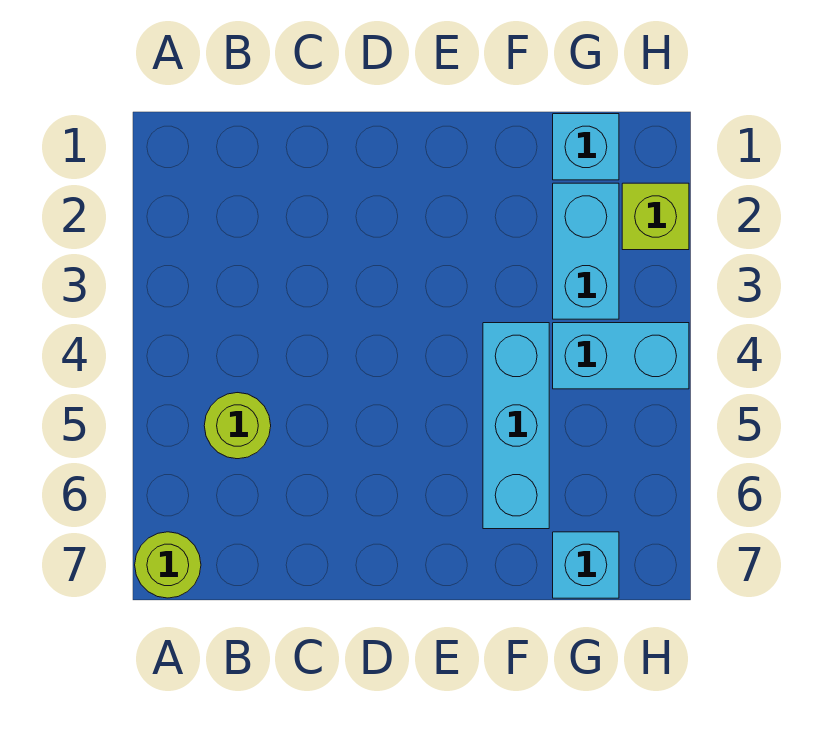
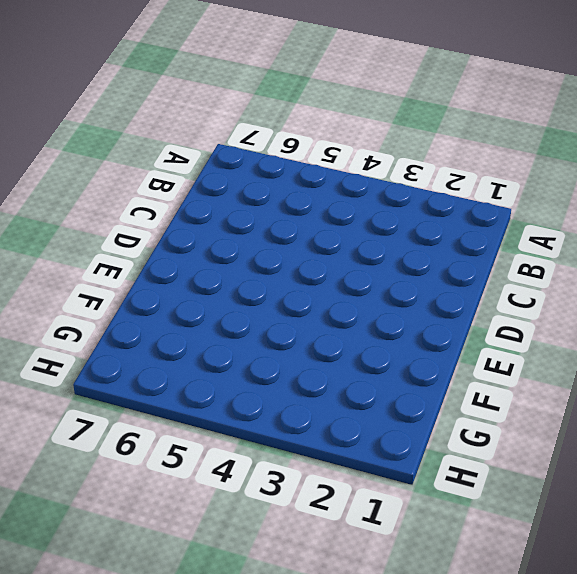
none -> lime 1x1 round brick [135,532,201,598]
none -> lime 1x1 round brick [204,393,271,459]

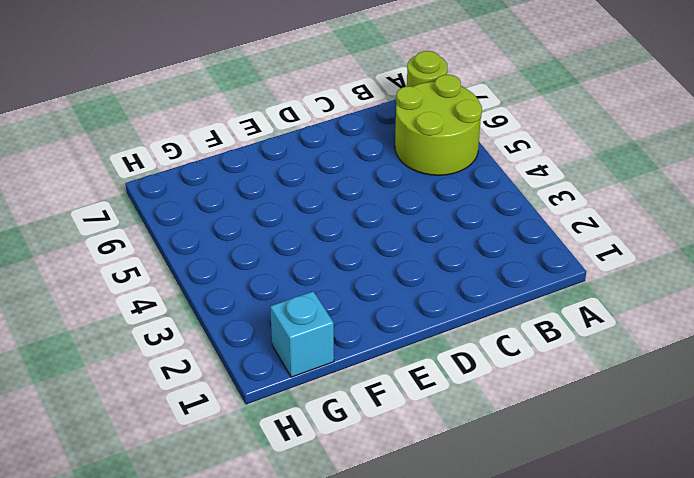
lime 2x2 round brick [395,75,482,175] -> lime 1x1 round brick [204,393,271,459]
none -> cyan 1x3 brick [483,323,549,529]
none -> cyan 1x2 brick [553,183,619,319]

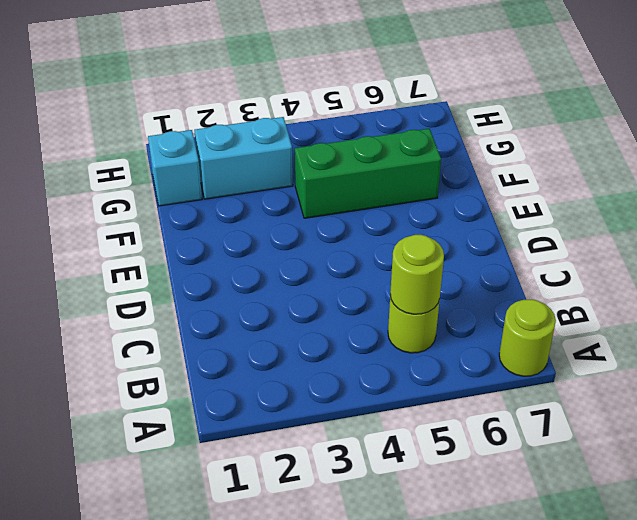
lime 1x1 round brick [390,235,444,314] -> none
green 1x3 brick [295,129,441,218] -> cyan 1x3 brick [483,323,549,529]
none -> cyan 1x2 brick [553,323,689,389]
none -> cyan 1x1 brick [553,532,619,598]

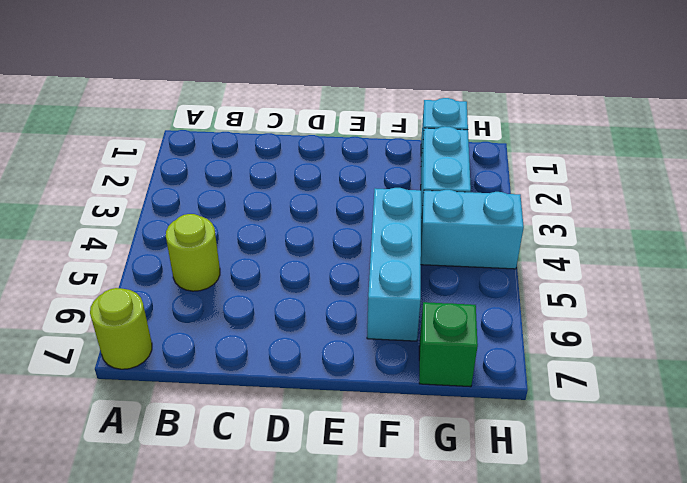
green 1x1 brick [419,302,478,387] -> cyan 1x1 brick [553,532,619,598]
none -> lime 1x1 brick [622,183,689,250]

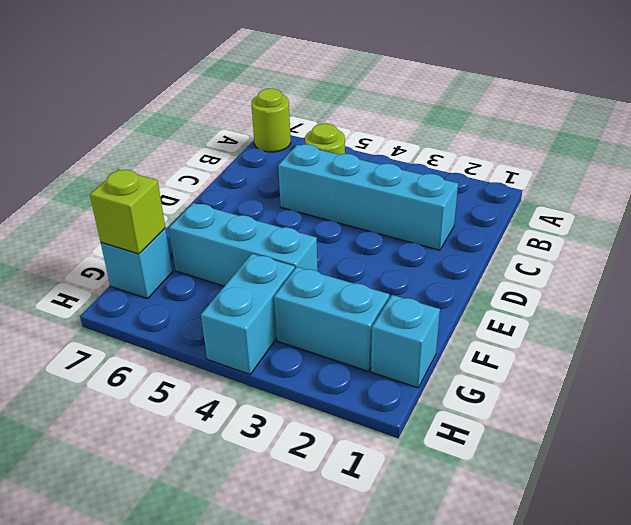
cyan 1x4 brick [278,144,458,250] -> none
lime 1x1 brick [90,170,165,254] -> lime 1x1 brick moved to [622,183,689,250]

